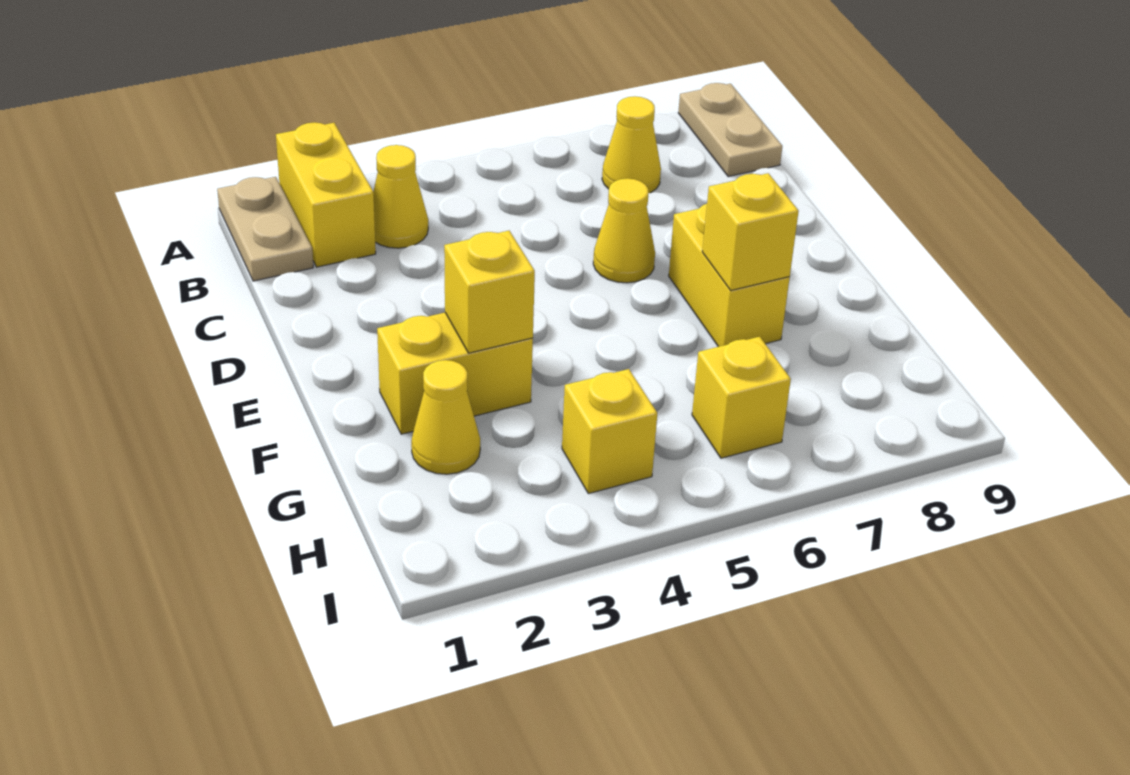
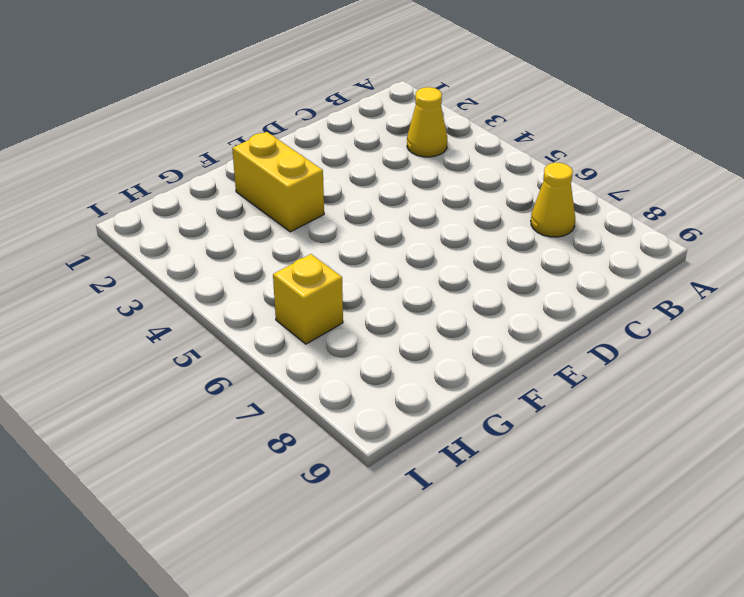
none -> tan 1x2 plate [217,177,313,281]
none -> yellow 1x2 brick [276,122,376,267]
none -> tan 1x2 plate [678,83,782,177]

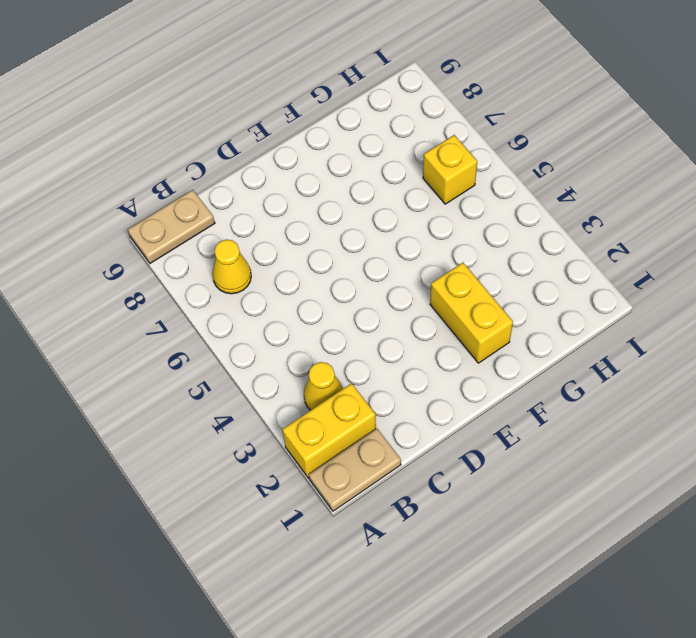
none -> yellow 1x1 cone [593,178,655,283]
none -> yellow 1x2 brick [669,204,790,347]
none -> yellow 1x1 cone [411,360,480,474]

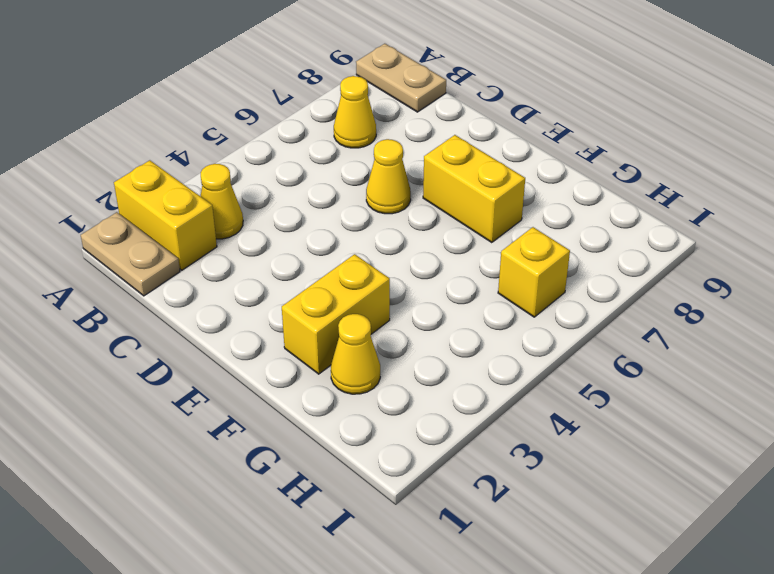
none -> yellow 1x1 brick [562,369,657,494]
none -> yellow 1x1 brick [444,231,535,353]
none -> yellow 1x1 brick [702,173,799,290]

